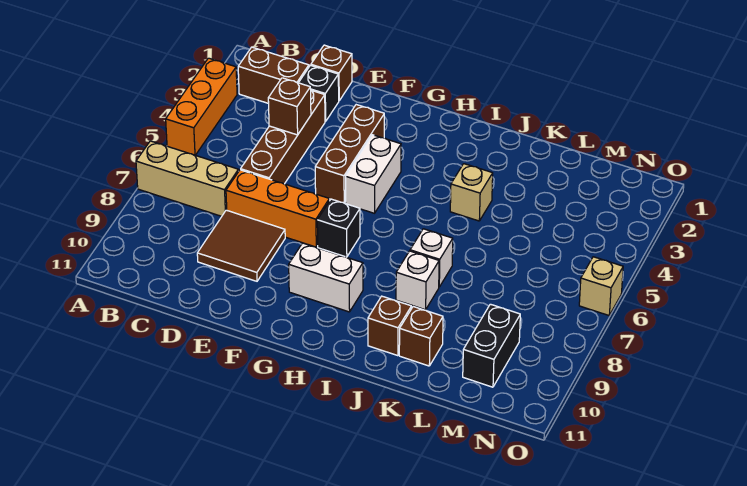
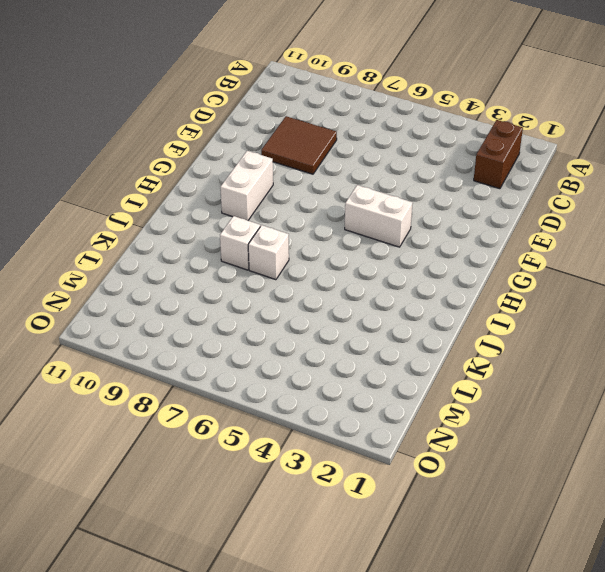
none -> orange 1x3 brick [166,58,237,155]
none -> tan 1x3 brick [136,141,238,216]
none -> brown 1x1 brick [311,45,352,101]

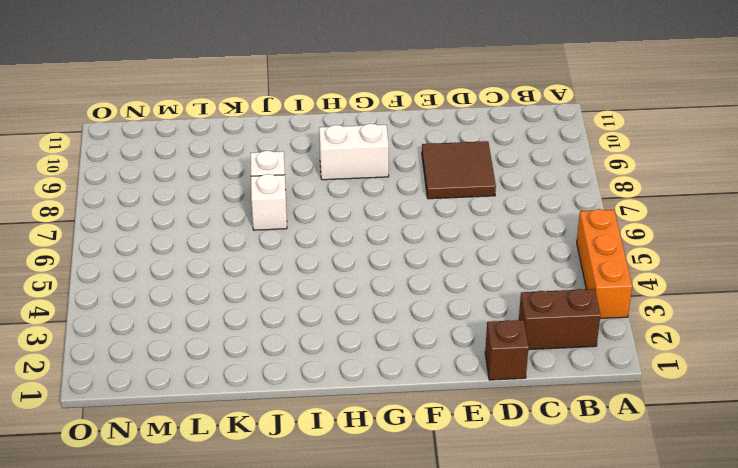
none -> tan 1x3 brick [136,141,238,216]
none -> black 1x1 brick [299,65,339,121]
none -> brown 1x4 brick [241,91,325,184]

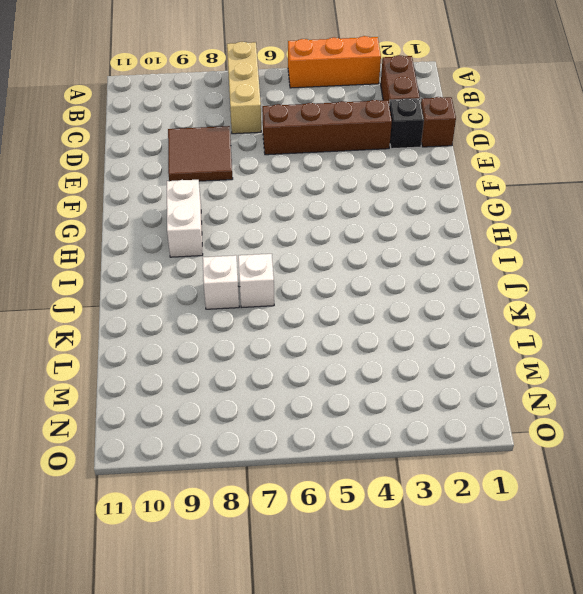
none -> orange 1x3 brick [226,170,329,247]
none -> brown 1x3 brick [315,105,384,203]
none -> white 1x2 brick [346,135,401,213]

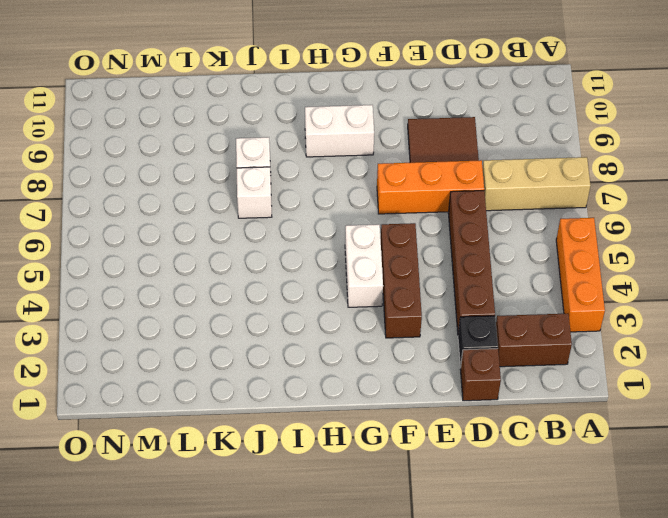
none -> black 1x1 brick [317,199,360,257]
none -> tan 1x1 brick [450,164,493,221]
none -> brown 1x1 brick [368,296,411,356]

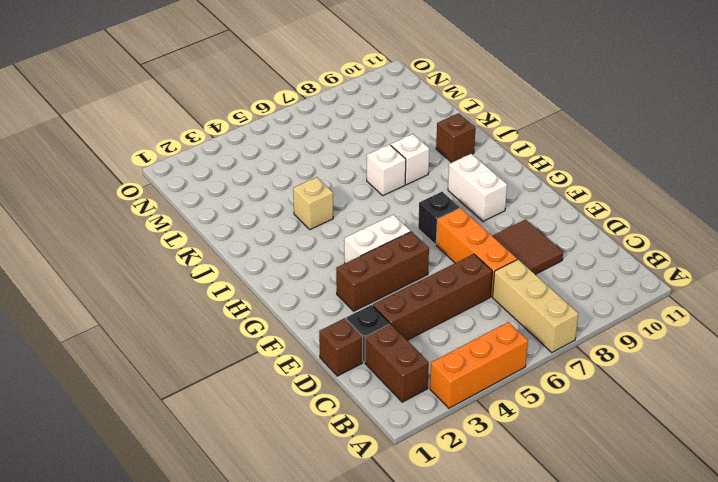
none -> brown 1x1 brick [399,307,443,366]
none -> black 1x2 brick [463,304,520,387]
none -> tan 1x1 brick [579,257,623,315]

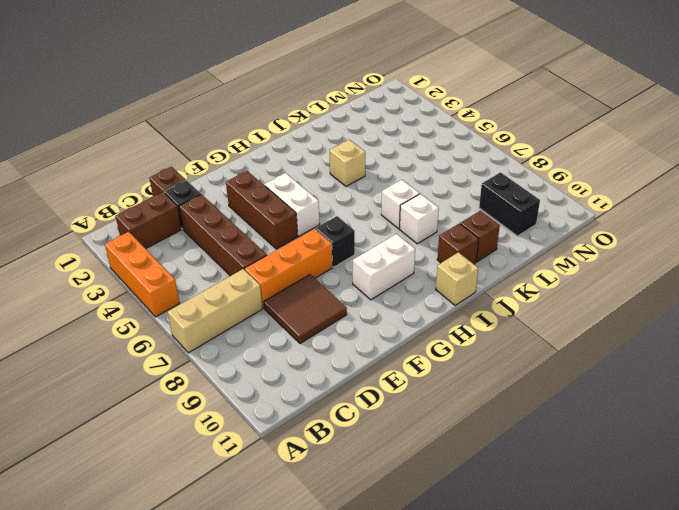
tan 1x1 brick [436,252,478,305] -> tan 1x1 brick moved to [579,257,623,315]
none -> brown 1x1 brick [268,78,311,135]

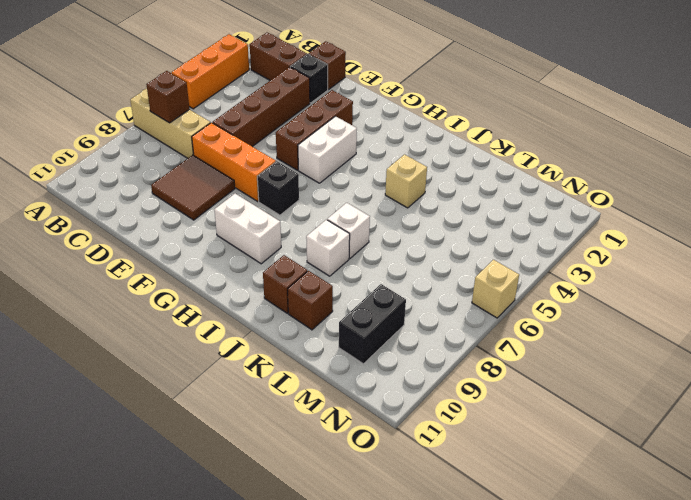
brown 1x1 brick [146,71,189,123] -> brown 1x1 brick moved to [268,78,311,135]

